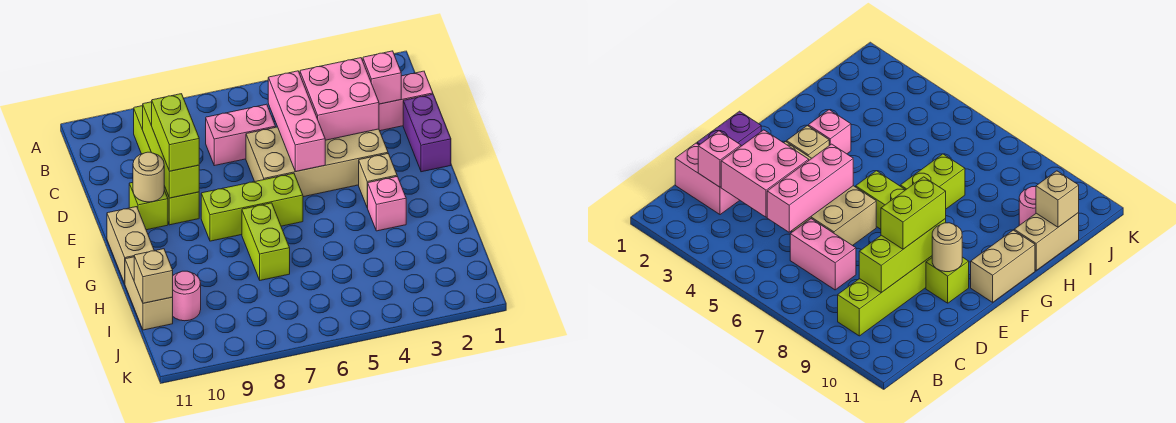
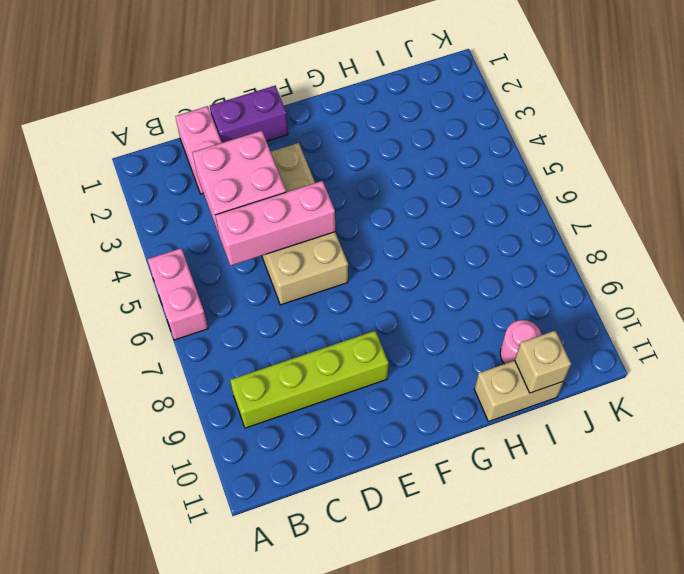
pink 1x2 brick [147,248,208,340] -> pink 1x2 brick moved to [206,104,276,166]
none -> lime 1x1 brick [129,183,168,230]
none -> tan 1x1 brick [359,154,397,208]
none -> lime 1x3 brick [201,173,303,241]

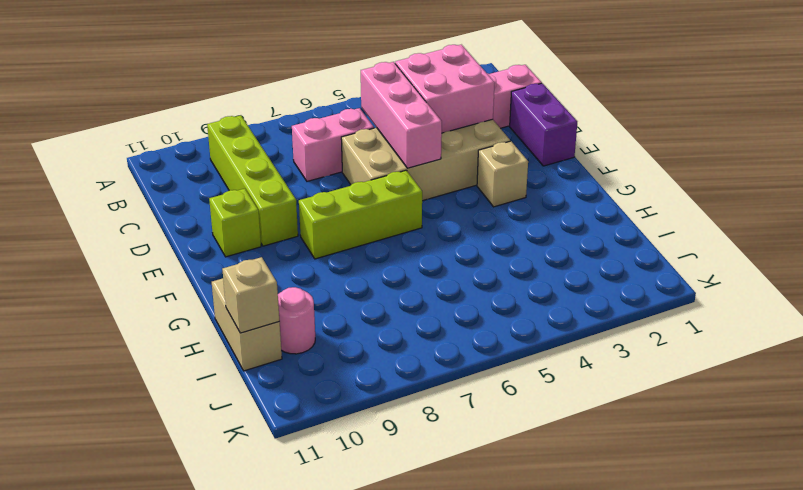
none -> tan 1x2 brick [107,207,154,283]
none -> pink 1x1 brick [368,176,406,231]
none -> lime 1x2 brick [242,203,290,280]

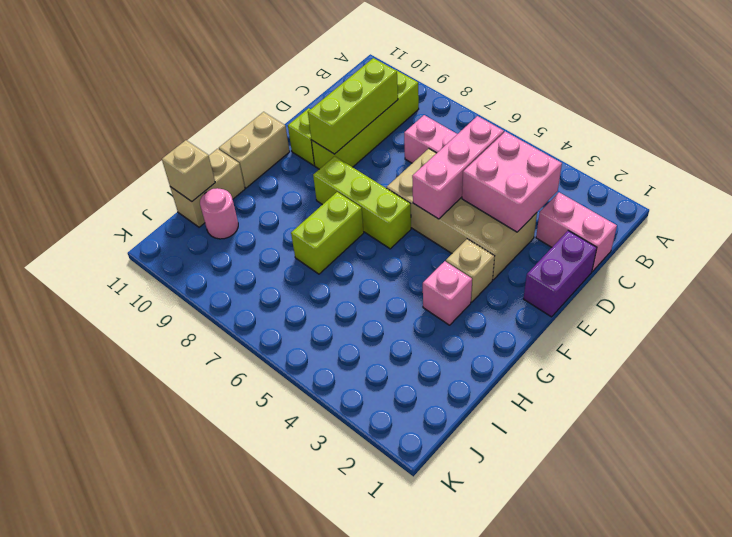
none -> pink 1x1 brick [363,51,401,104]
none -> tan 1x1 round brick [133,152,164,202]
none -> lime 1x2 brick [152,94,199,171]

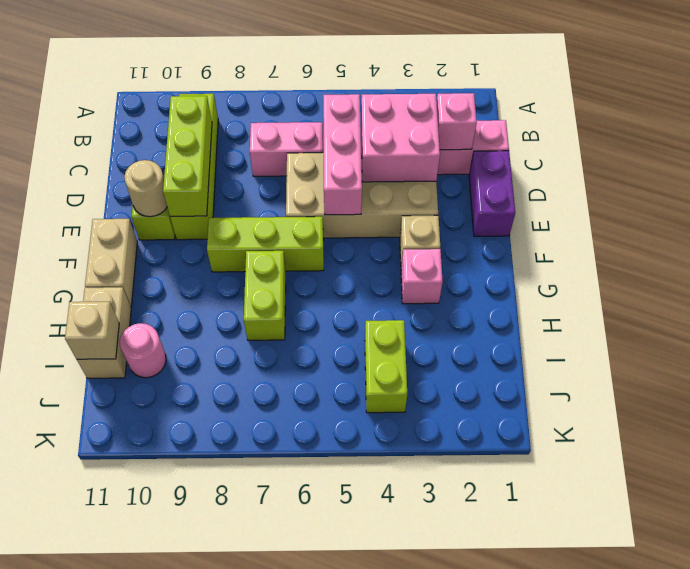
lime 1x2 brick [365,320,407,413] -> lime 1x2 brick moved to [152,94,199,171]

